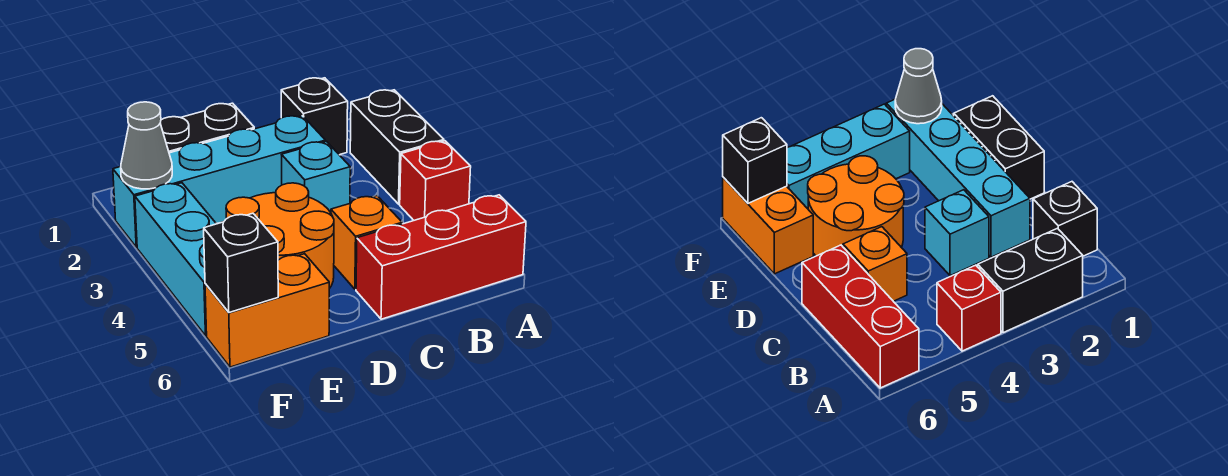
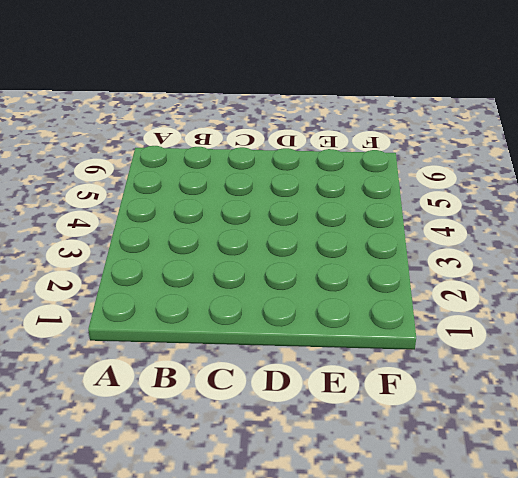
none -> black 1x2 brick [350,90,444,204]
none -> red 1x1 brick [400,141,471,220]
none -> red 1x3 brick [356,195,526,319]

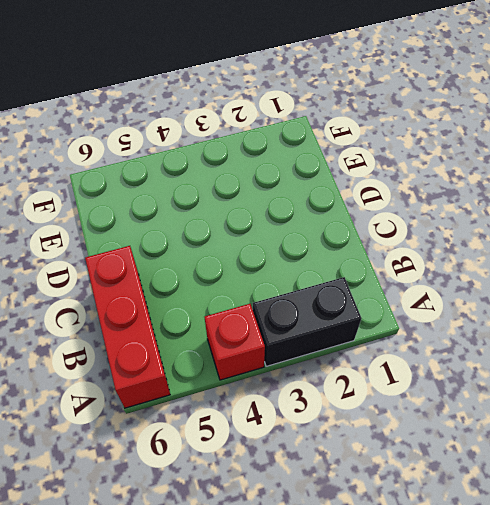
none -> black 1x1 brick [281,78,348,155]
none -> cyan 1x4 brick [113,116,325,247]
none -> cyan 1x1 brick [282,142,350,213]

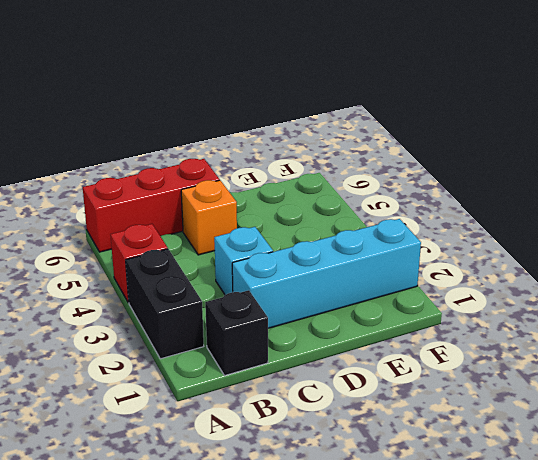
none -> black 1x2 brick [160,103,254,153]
none -> orange 2x2 round brick [226,183,334,289]
none -> orange 1x2 brick [205,254,329,367]

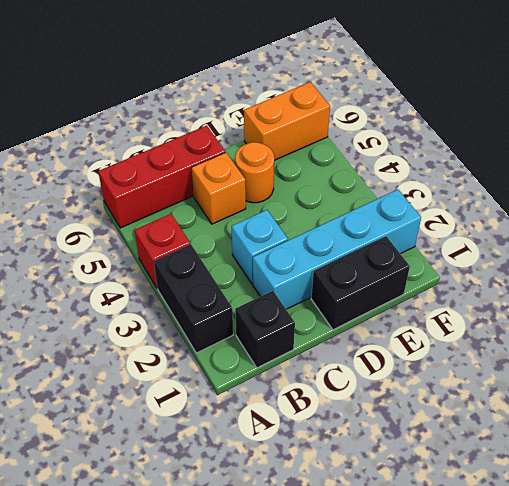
orange 1x1 round brick [235,142,274,203] -> orange 2x2 round brick [226,183,334,289]
none -> cyan 1x3 brick [135,183,216,336]
none -> grey 1x1 cone [121,102,172,189]
none -> black 1x1 brick [204,213,278,312]

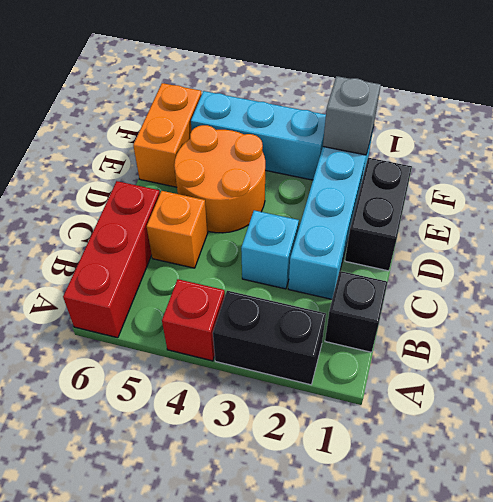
grey 1x1 brick [323,76,381,155] -> grey 1x1 cone [121,102,172,189]
none -> black 1x1 brick [204,213,278,312]

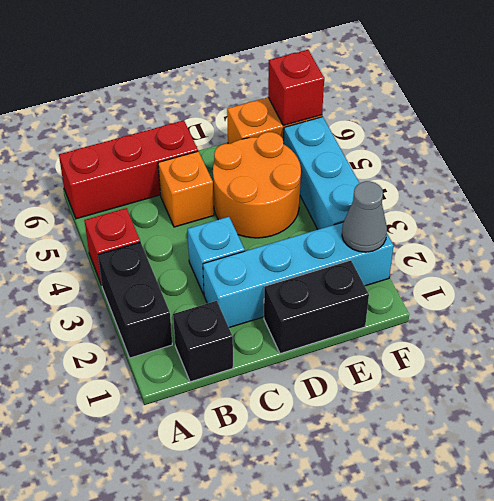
red 1x1 brick [268,50,324,126] -> black 1x1 brick [204,213,278,312]

